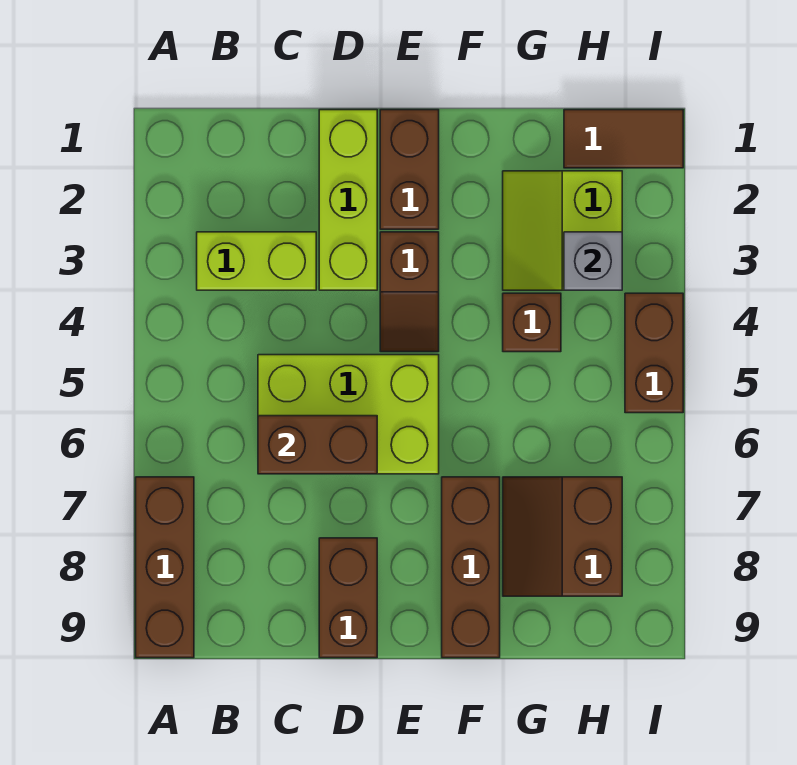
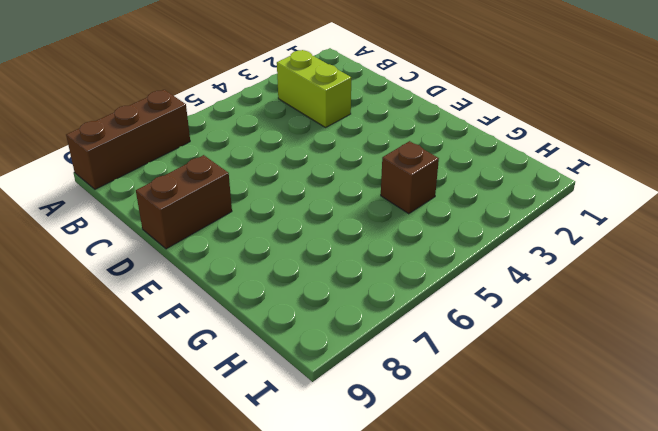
none -> lime 2x3 brick [258,355,439,474]
none -> lime 1x3 brick [319,110,377,290]
none -> brown 1x2 brick [380,110,439,229]

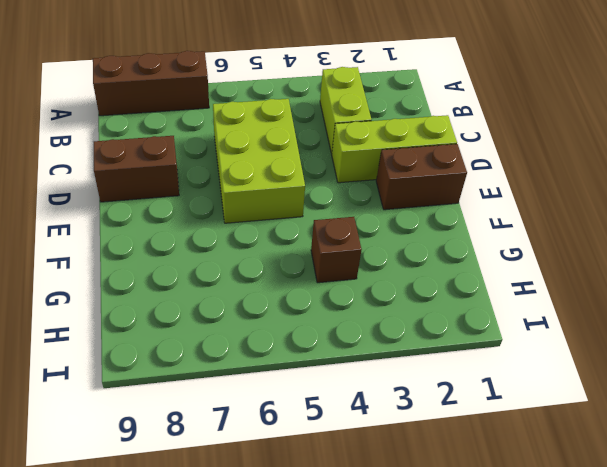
none -> brown 1x2 slope [380,232,439,352]
none -> brown 1x3 brick [442,477,500,658]
none -> lime 2x2 slope [503,171,622,290]

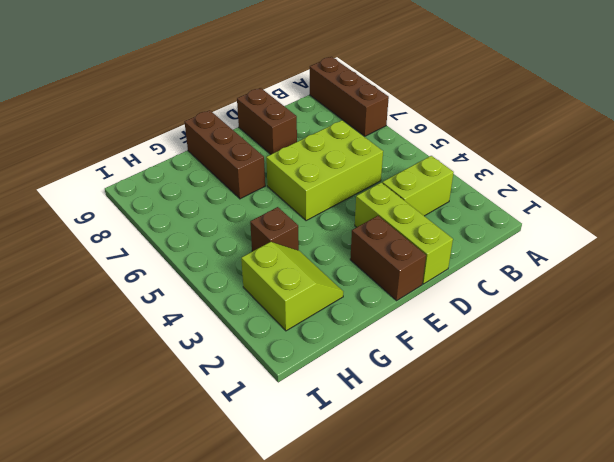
none -> brown 1x2 slope [380,232,439,352]
none -> brown 2x2 slope [503,477,622,596]
none -> brown 1x2 tile [564,110,683,168]

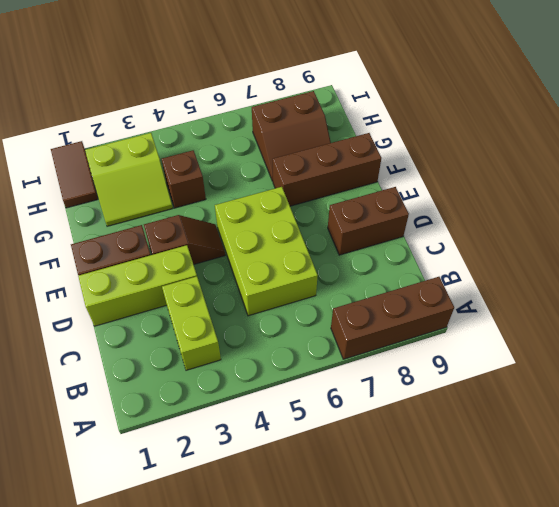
none -> brown 1x2 brick [625,293,683,413]
none -> brown 1x2 brick [258,416,377,474]
none -> grey 1x1 brick [564,232,622,290]

